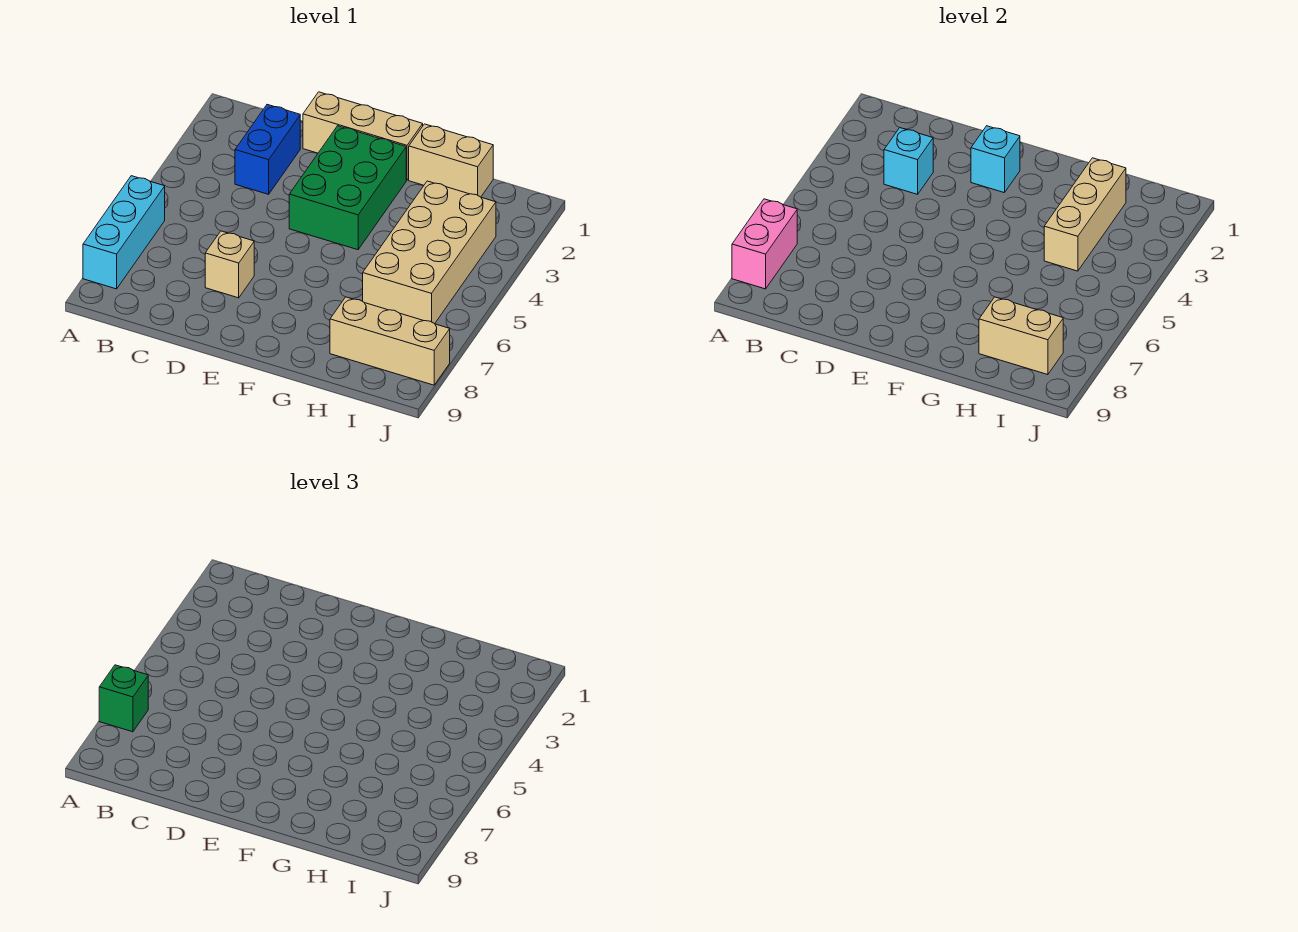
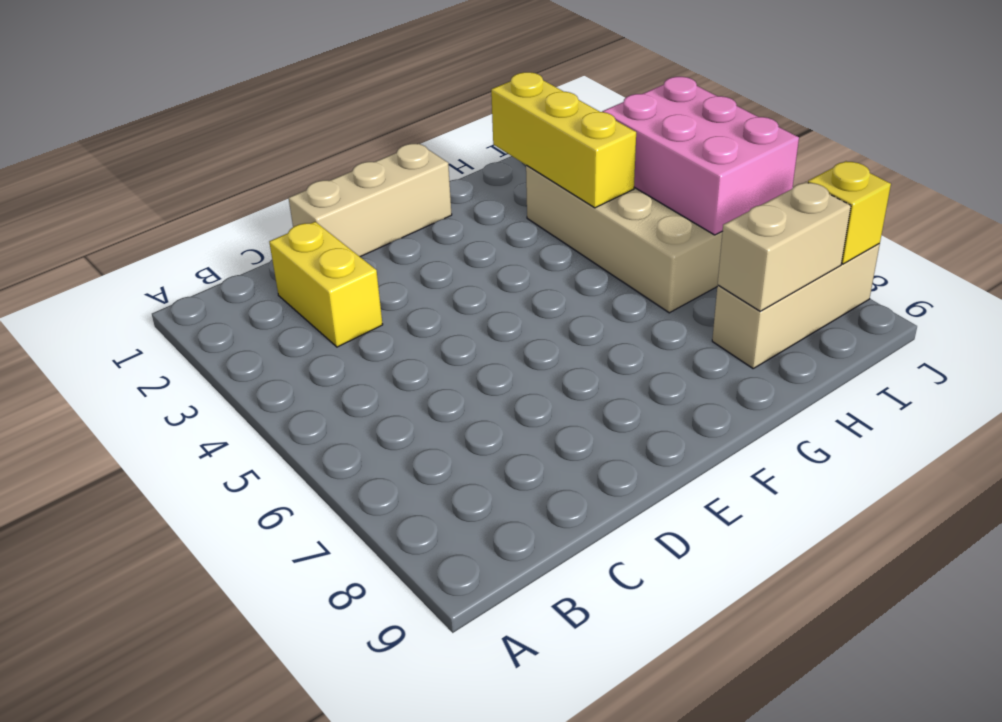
yellow 1x2 brick [269,222,383,347] -> blue 1x2 brick [235,105,300,194]
yellow 1x3 brick [491,72,636,208] -> tan 1x3 brick [1044,158,1126,271]
pink 2x3 brick [602,77,799,235] -> none
yellow 1x1 brick [808,161,891,264] -> none
none -> cyan 1x3 brick [83,176,165,289]
none -> tan 1x1 brick [205,231,254,298]
none -> green 2x3 brick [289,126,406,250]

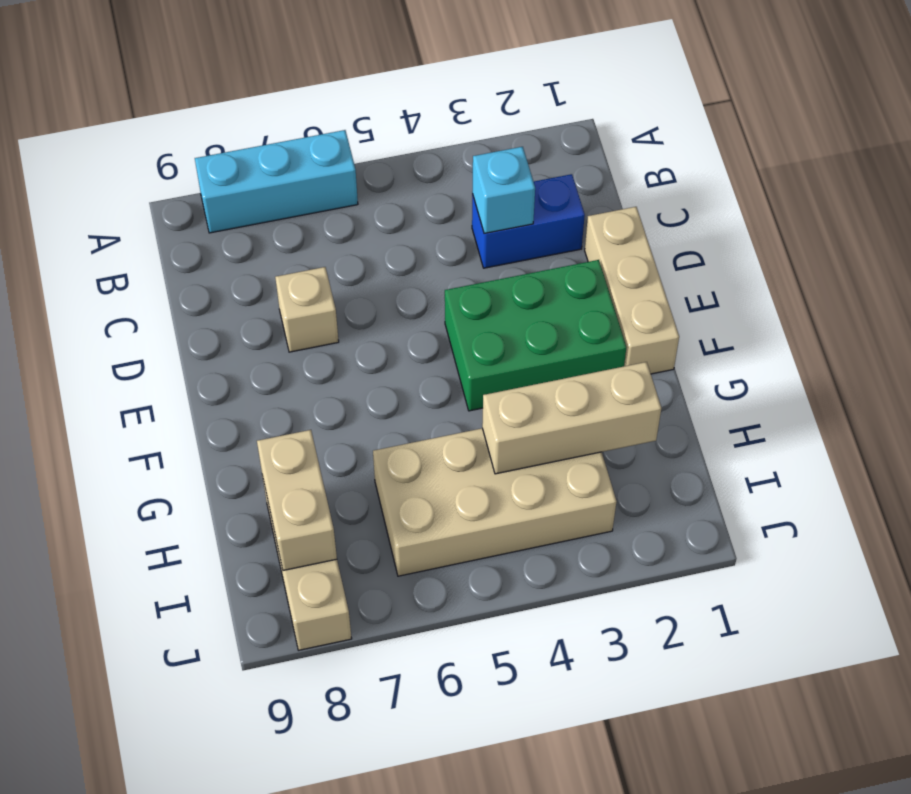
none -> tan 1x2 brick [409,124,493,197]
none -> pink 1x2 brick [732,199,797,289]
none -> cyan 1x1 brick [971,126,1020,193]

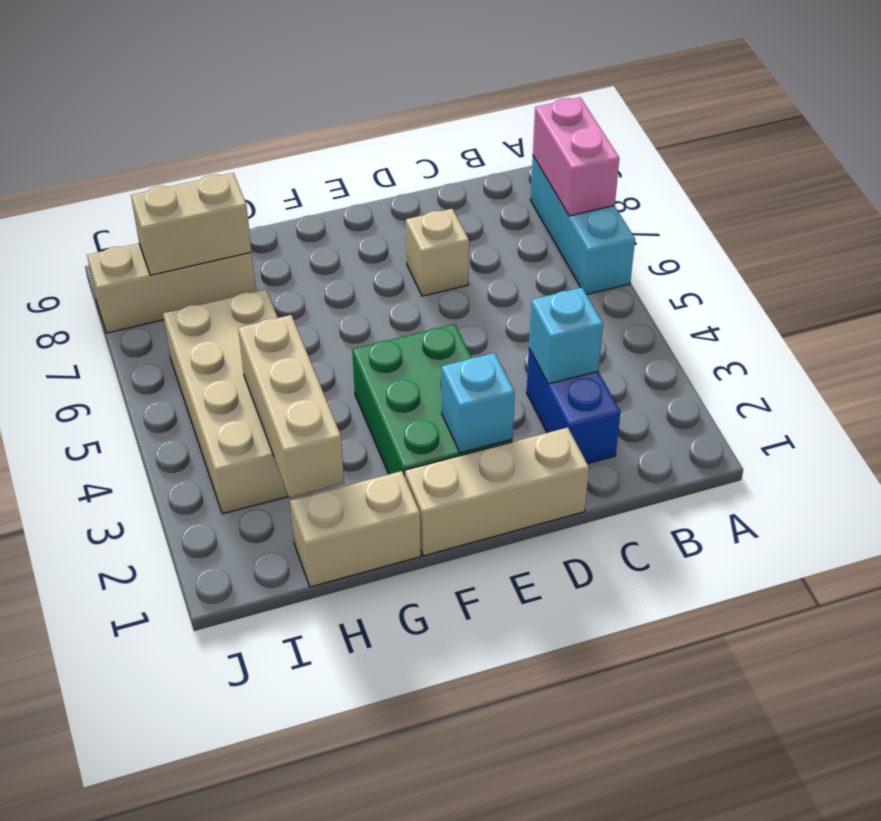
none -> green 1x1 brick [99,665,148,732]

